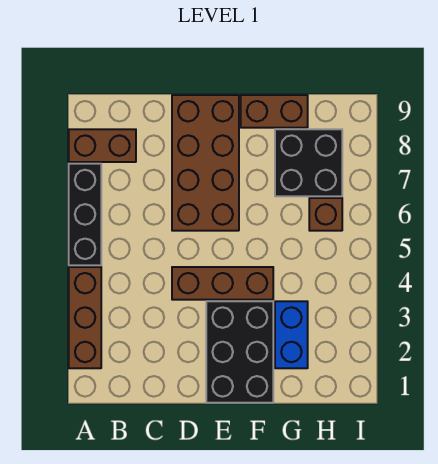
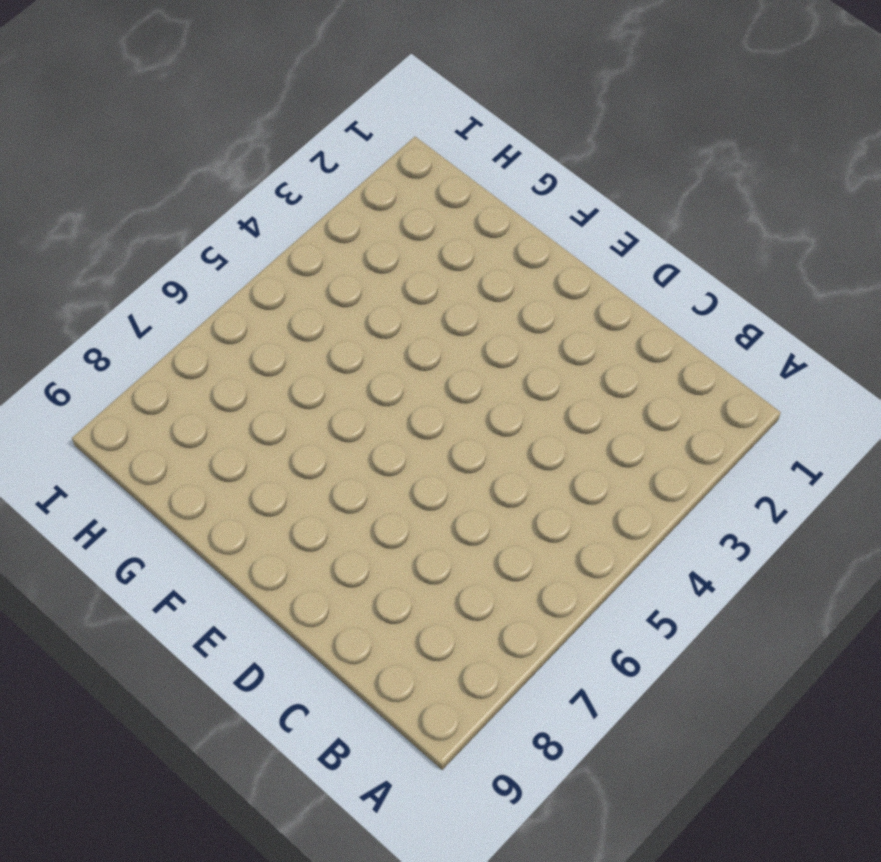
none -> brown 1x3 brick [69,267,101,368]
none -> black 1x3 brick [69,164,101,265]

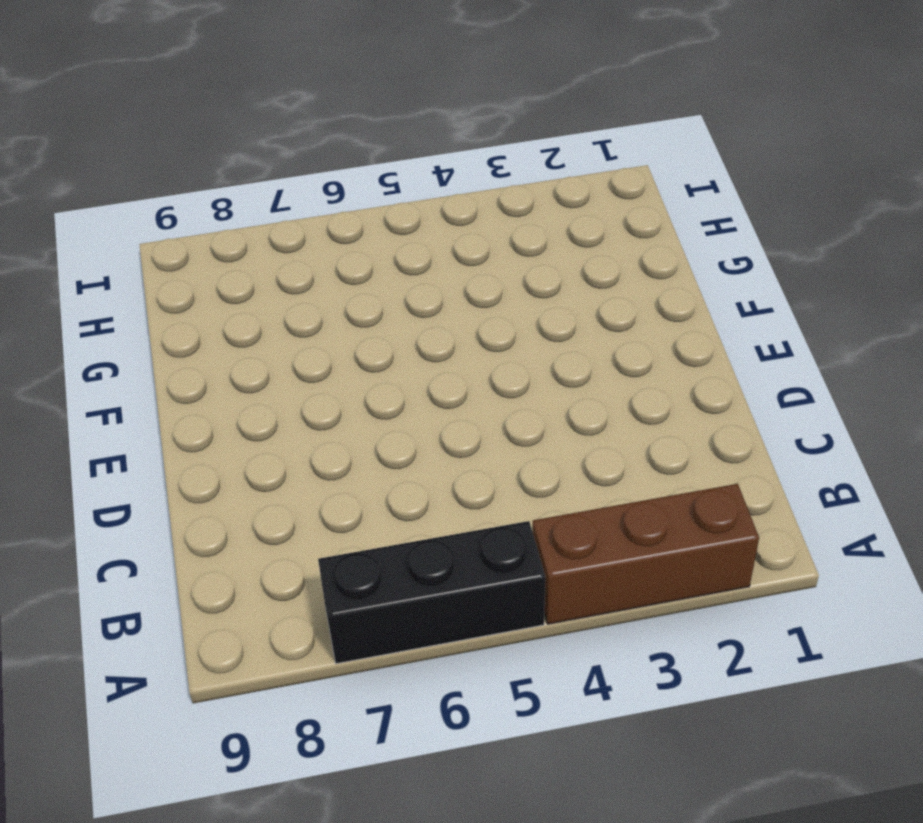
none -> brown 1x2 brick [69,129,136,162]
none -> brown 1x3 brick [172,267,273,300]

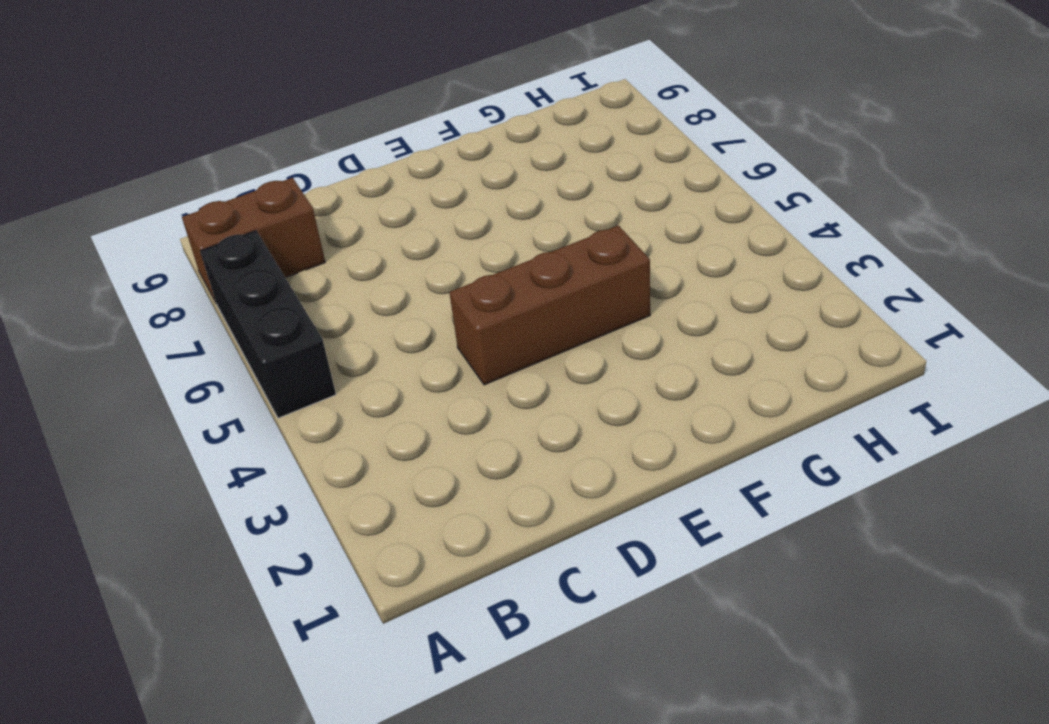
none -> brown 1x3 brick [69,267,101,368]
none -> brown 2x4 brick [172,95,239,231]

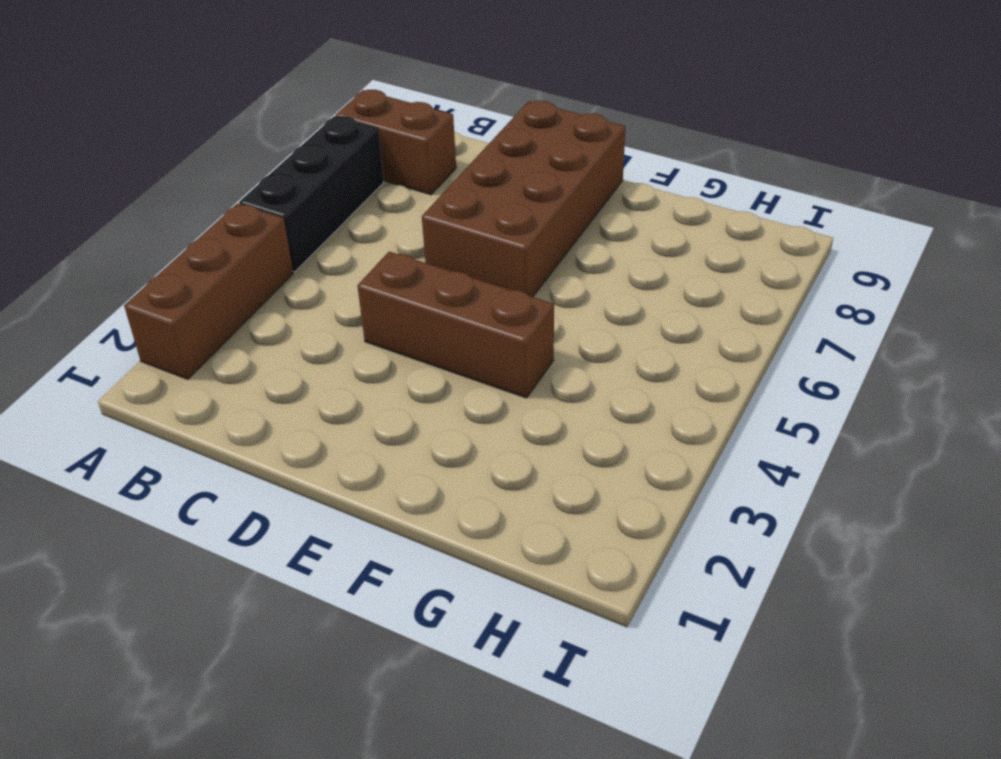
none -> black 2x3 brick [206,301,273,403]
none -> brown 1x2 brick [241,95,308,128]

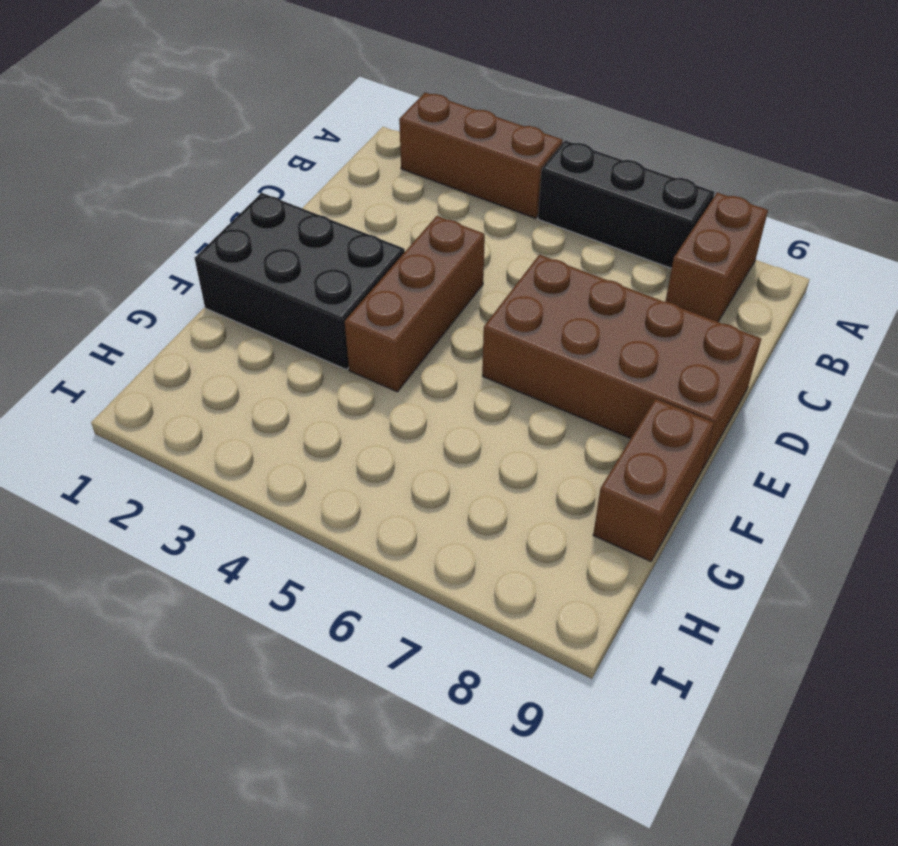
none -> blue 1x2 brick [275,301,308,368]
none -> black 2x2 brick [275,129,342,196]

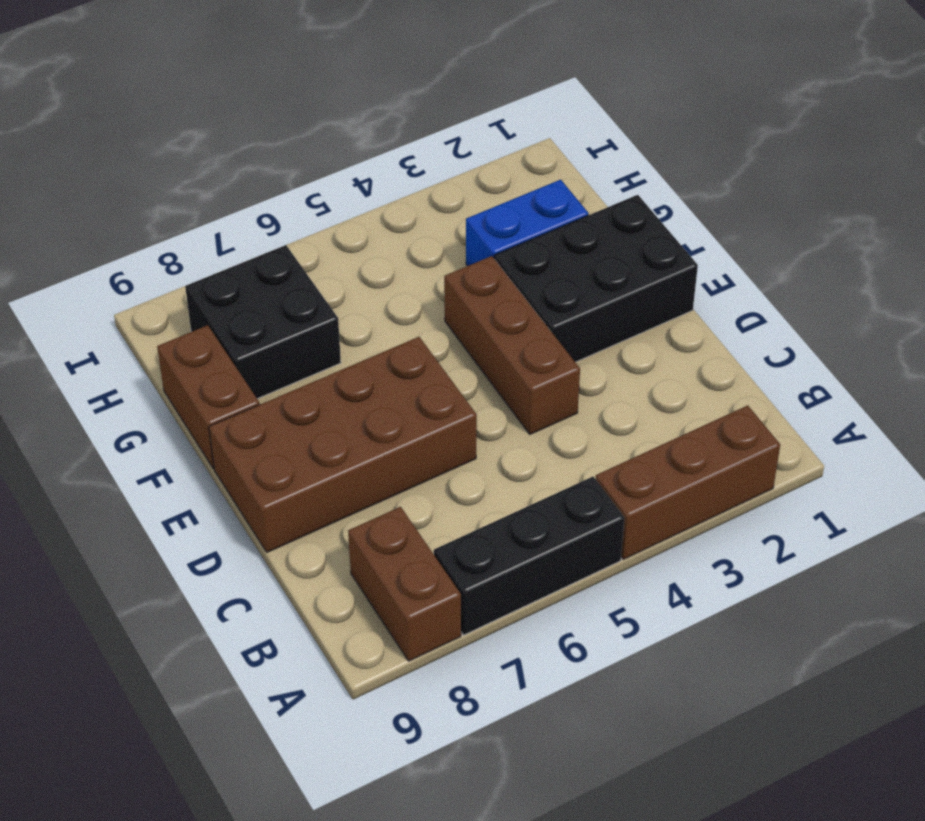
none -> brown 1x1 brick [309,198,342,231]

